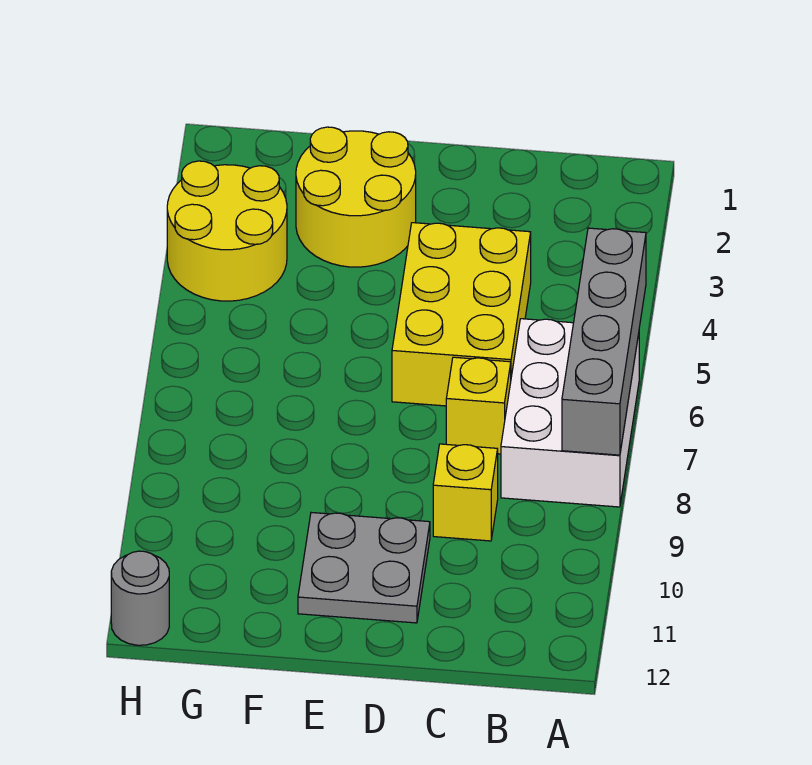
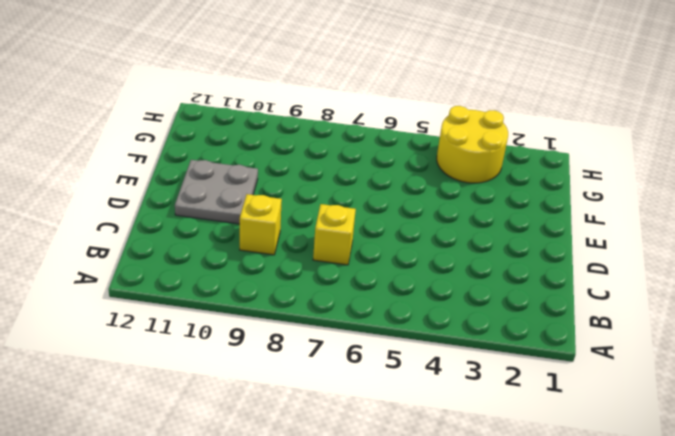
none -> white 2x3 brick [501,319,639,507]
none -> yellow 2x3 brick [392,223,531,406]

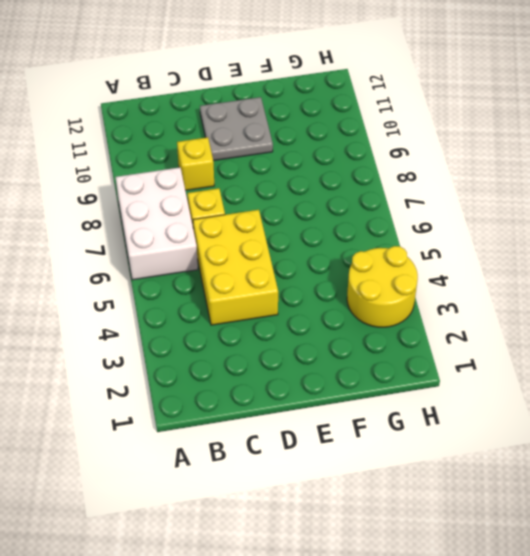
none -> yellow 2x2 round brick [296,127,416,267]
none -> grey 1x1 round brick [111,551,169,645]

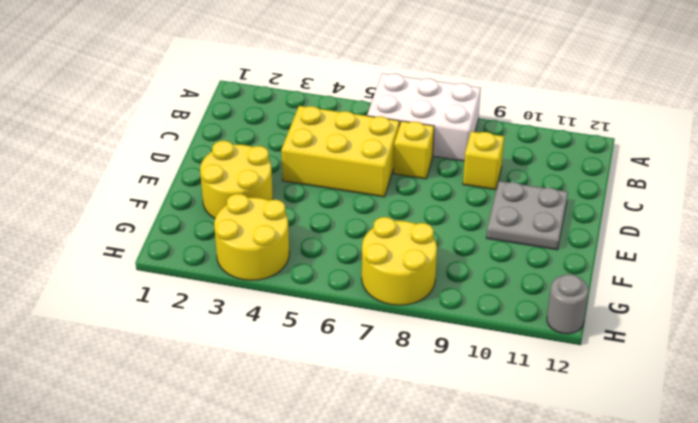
yellow 2x2 round brick [362,217,437,305] -> none
none -> grey 1x4 brick [562,228,646,455]

